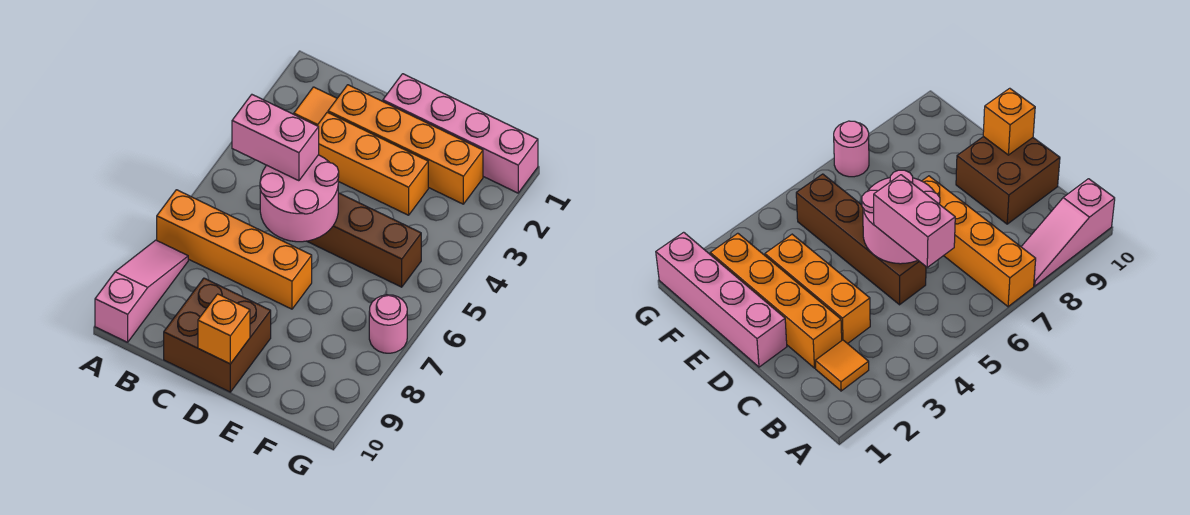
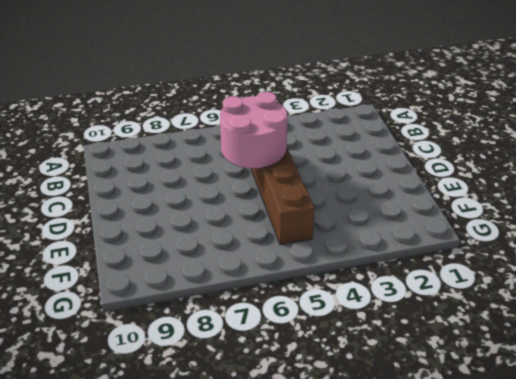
none -> orange 1x4 brick [157,190,312,309]
none -> pink 1x3 slope [95,240,188,342]
none -> orange 1x1 tile [294,87,337,126]

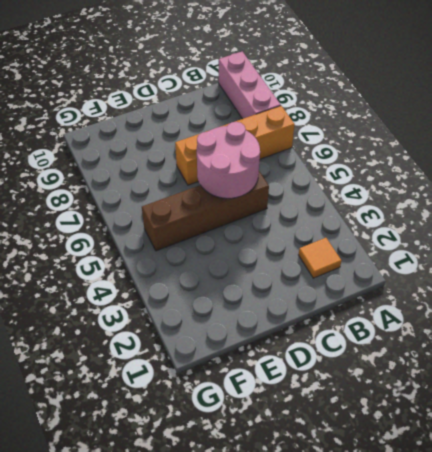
pink 1x3 brick [219,52,281,119] -> pink 1x3 slope [95,240,188,342]
none -> orange 1x4 brick [328,85,483,204]
none -> orange 1x3 brick [317,112,428,215]
none -> brown 2x2 brick [164,278,271,392]

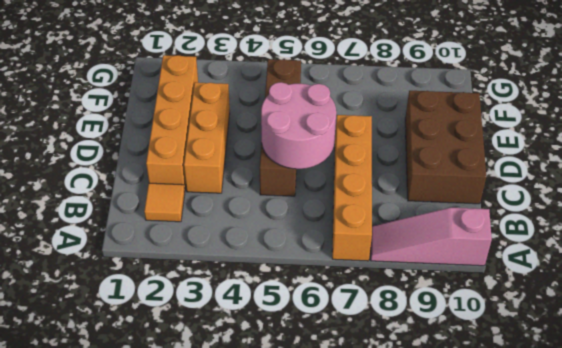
brown 2x3 brick [405,91,486,204] -> brown 2x2 brick [164,278,271,392]
none -> pink 1x4 brick [383,74,538,193]
none -> pink 1x1 round brick [369,295,407,353]
none -> orange 1x1 brick [198,294,250,364]

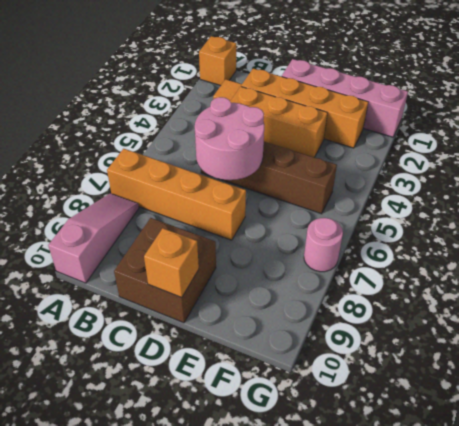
orange 1x1 brick [199,36,236,86] -> none
none -> pink 1x2 brick [232,95,319,181]

